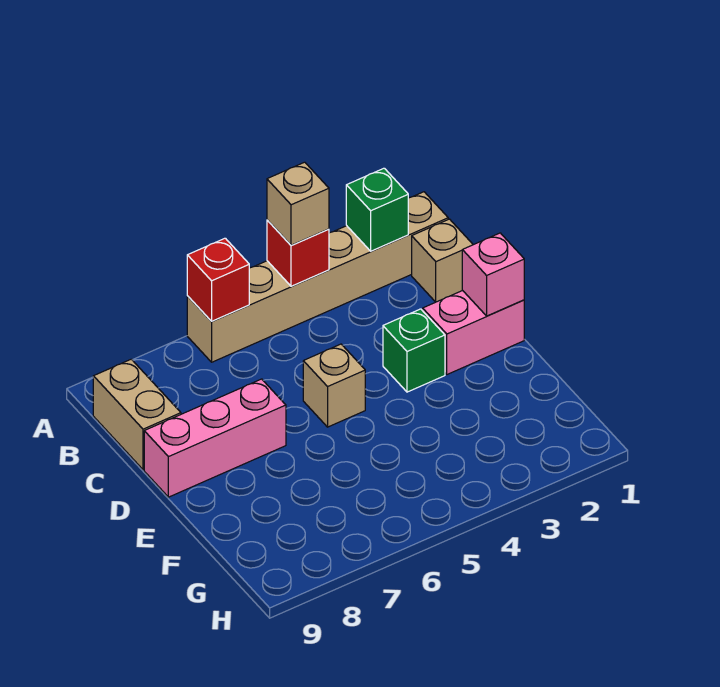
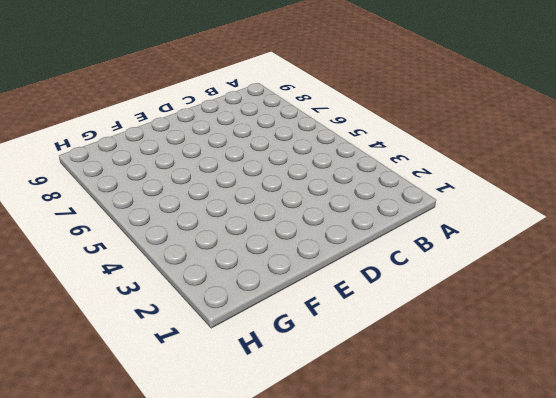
none -> tan 1x6 brick [187,192,448,362]
none -> tan 1x1 brick [412,219,473,302]
none -> tan 1x2 brick [93,359,181,470]

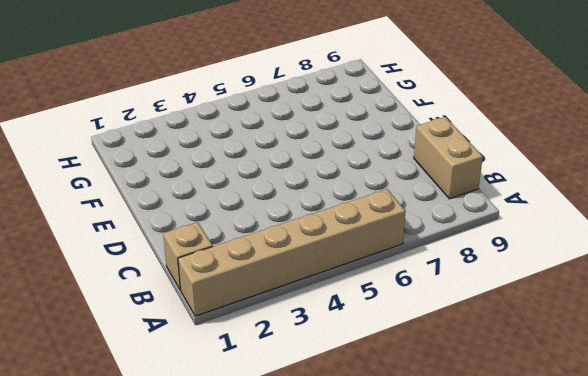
none -> pink 1x2 brick [422,291,524,374]
none -> green 1x1 brick [383,309,445,392]
none -> tan 1x1 brick [303,344,365,427]

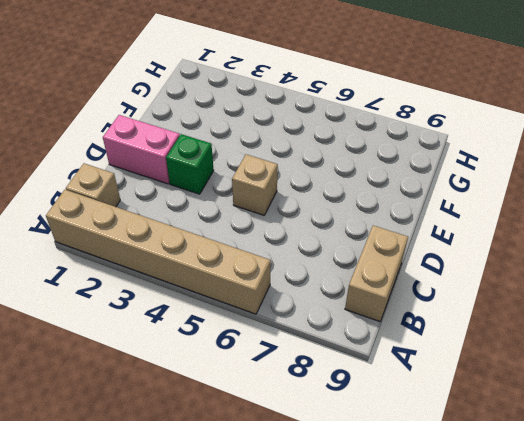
none -> pink 1x3 brick [144,379,286,497]
none -> green 1x1 brick [346,168,408,251]
none -> red 1x1 brick [267,220,329,286]

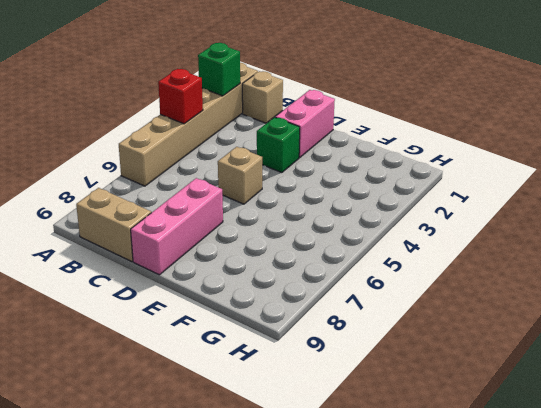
none -> red 1x1 brick [187,238,249,321]
none -> pink 1x1 brick [462,233,524,316]
none -> tan 1x1 brick [267,162,329,245]

